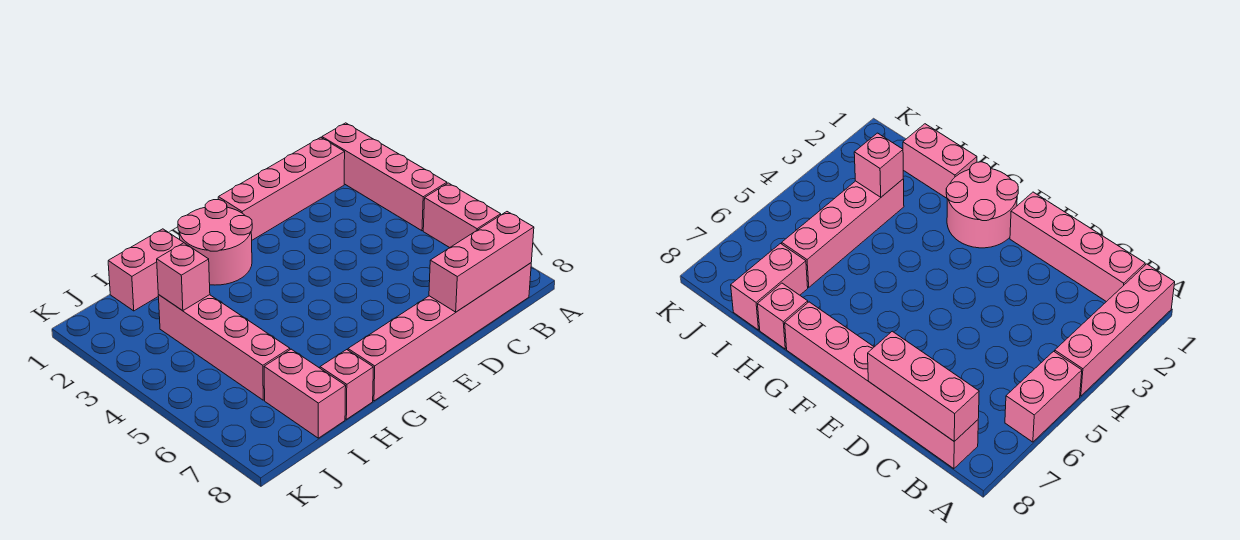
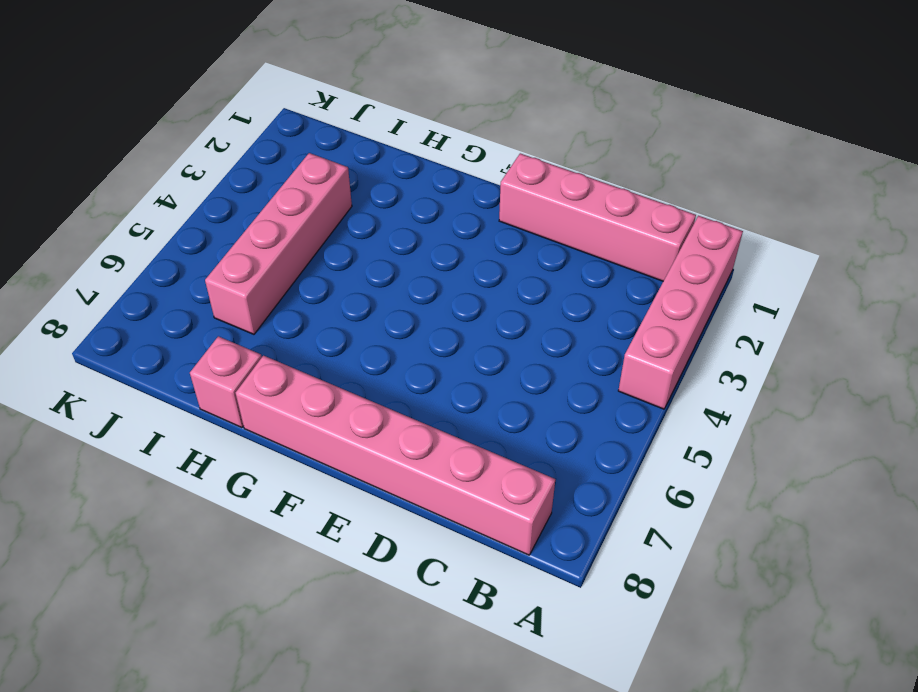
none -> pink 1x2 brick [423,183,501,248]
none -> pink 2x2 round brick [178,200,252,285]

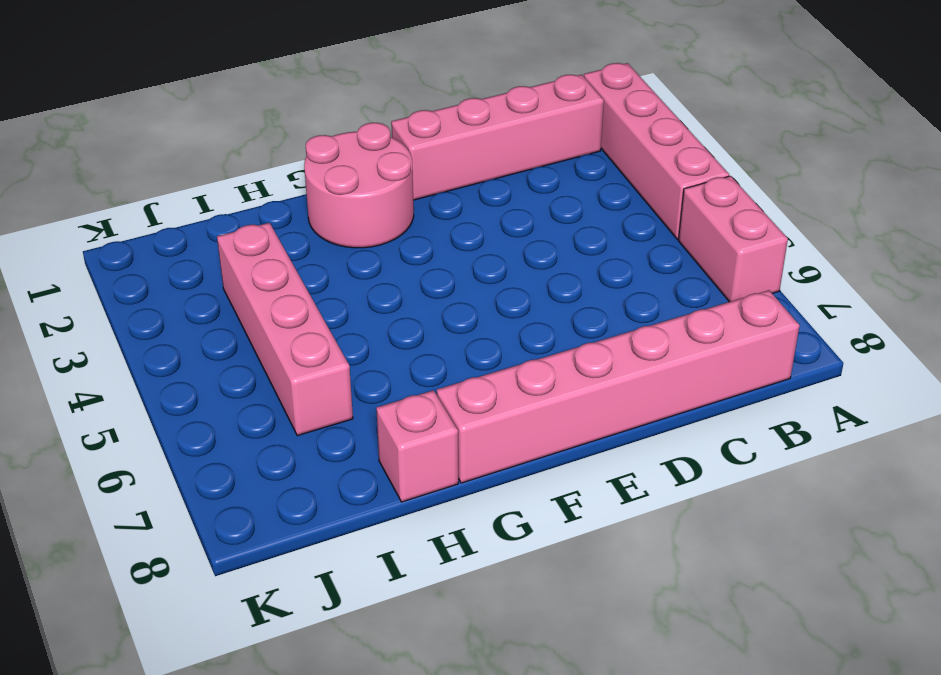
none -> pink 1x2 brick [108,229,184,311]
none -> pink 1x2 brick [264,349,346,438]

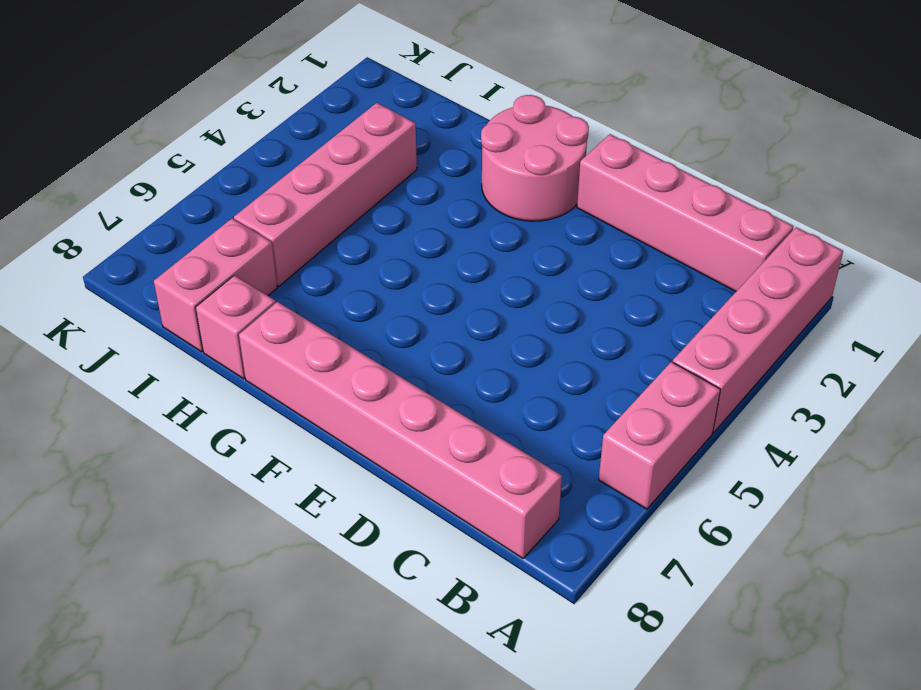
none -> pink 1x2 brick [108,229,184,311]
none -> pink 1x3 brick [429,212,534,312]

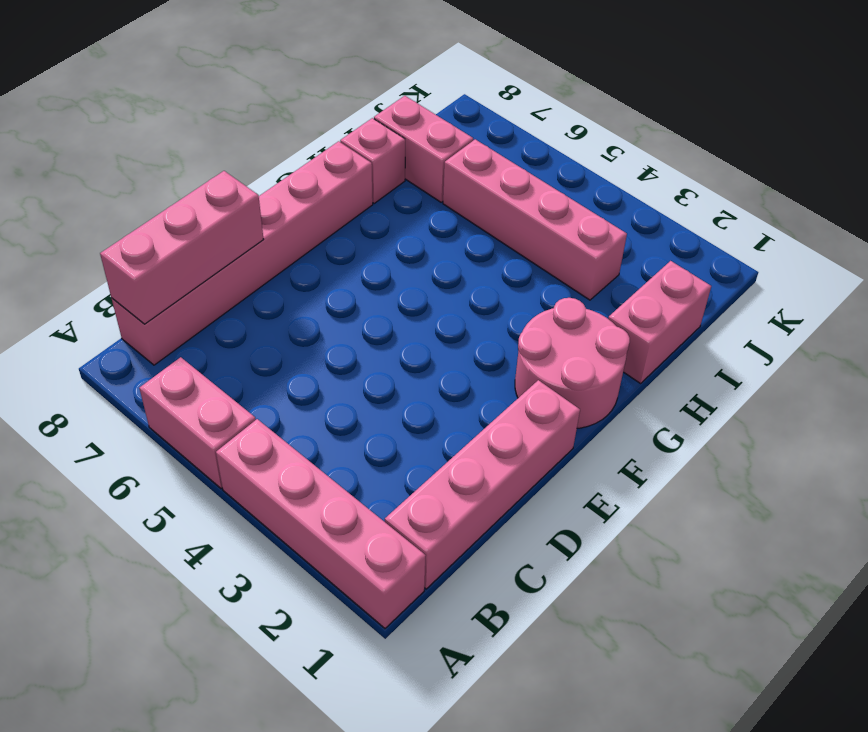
none -> pink 1x1 brick [157,243,210,311]

